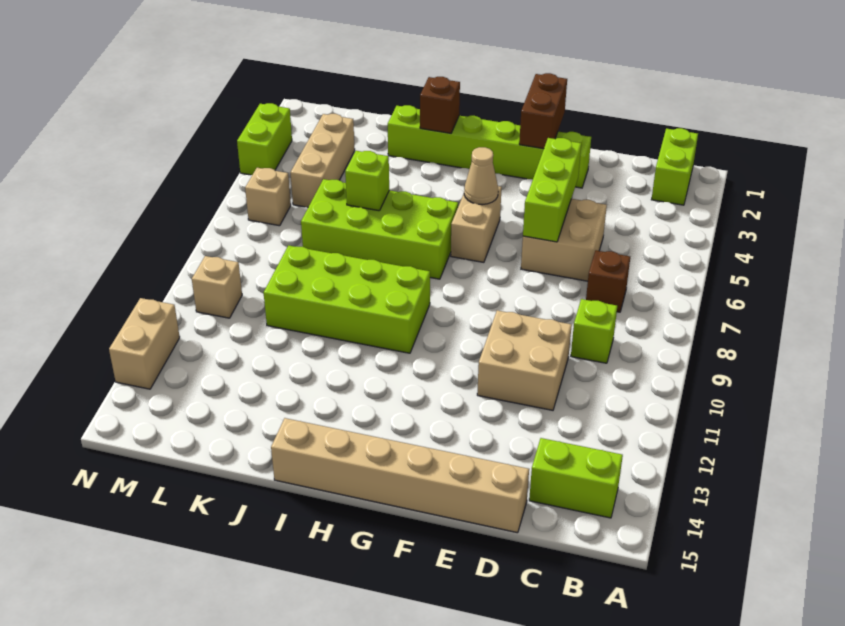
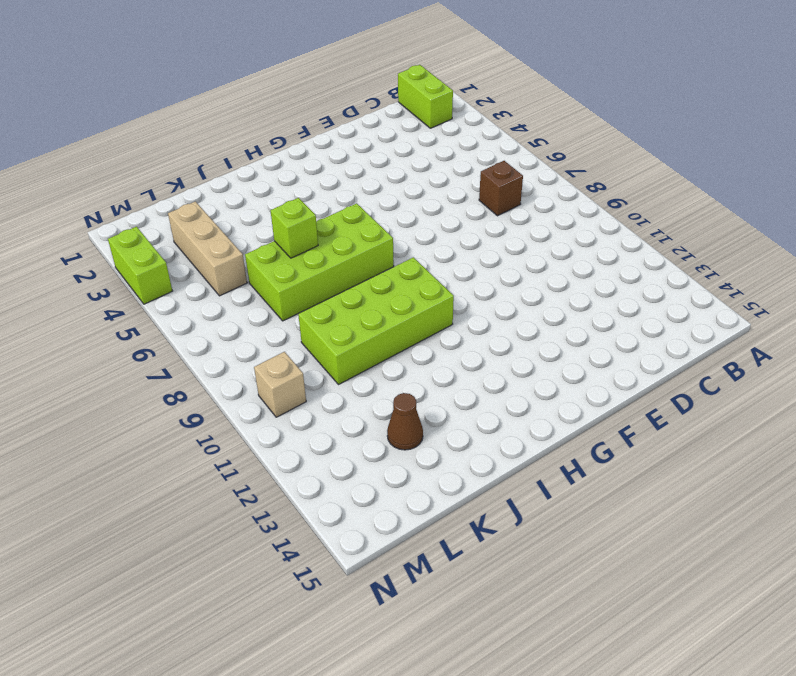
brown 1x1 cone [387,393,423,450] -> none
none -> lime 1x2 brick [529,438,623,518]
none -> lime 1x1 brick [571,299,617,363]
none -> tan 2x2 brick [521,199,607,281]

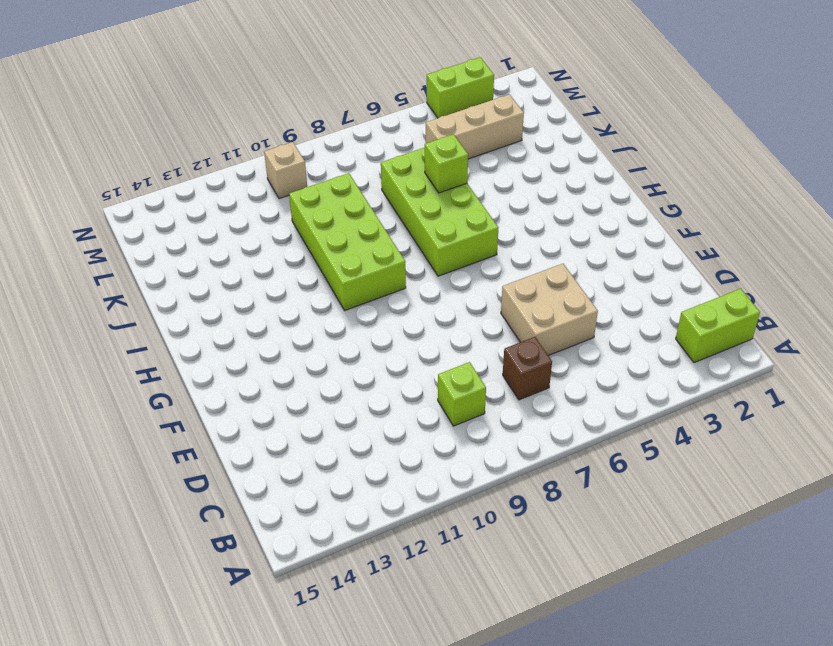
none -> lime 1x2 brick [529,438,623,518]
none -> tan 2x2 brick [477,310,572,410]
none -> tan 1x6 brick [271,418,529,533]

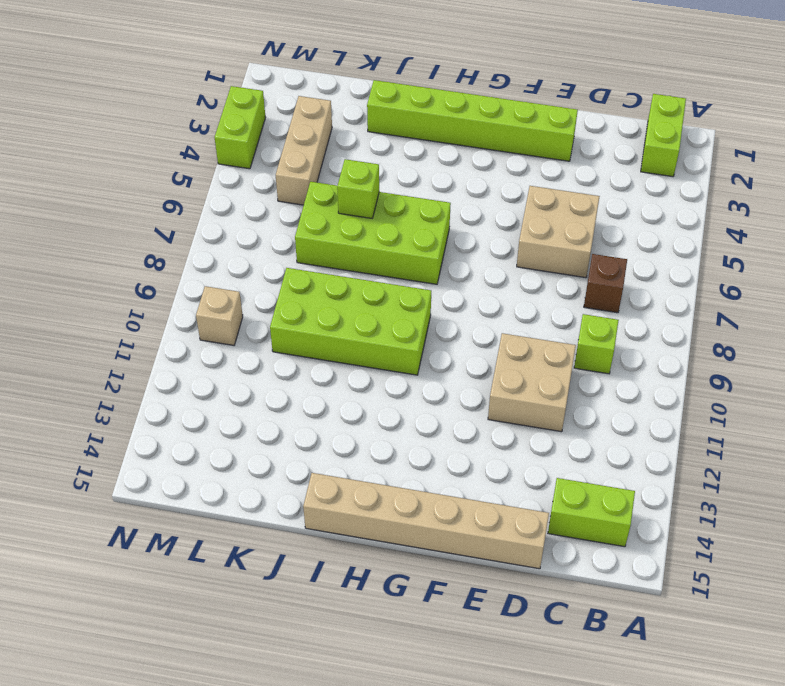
none -> tan 1x2 brick [451,186,502,262]
none -> tan 1x1 brick [245,168,291,226]
none -> tan 1x2 brick [109,298,180,389]

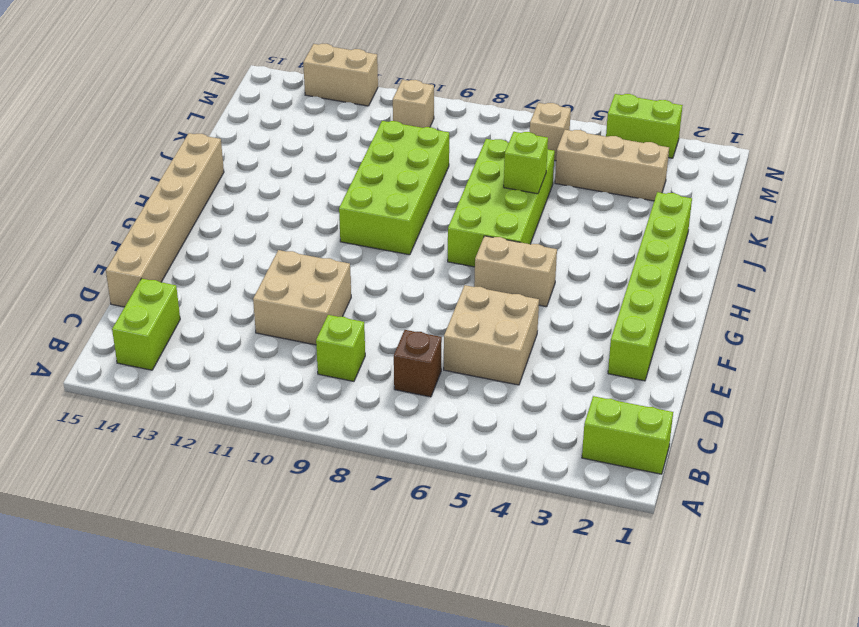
none -> lime 1x3 brick [523,138,581,242]
none -> brown 1x2 brick [519,73,567,149]
none -> tan 1x1 cone [464,147,498,205]

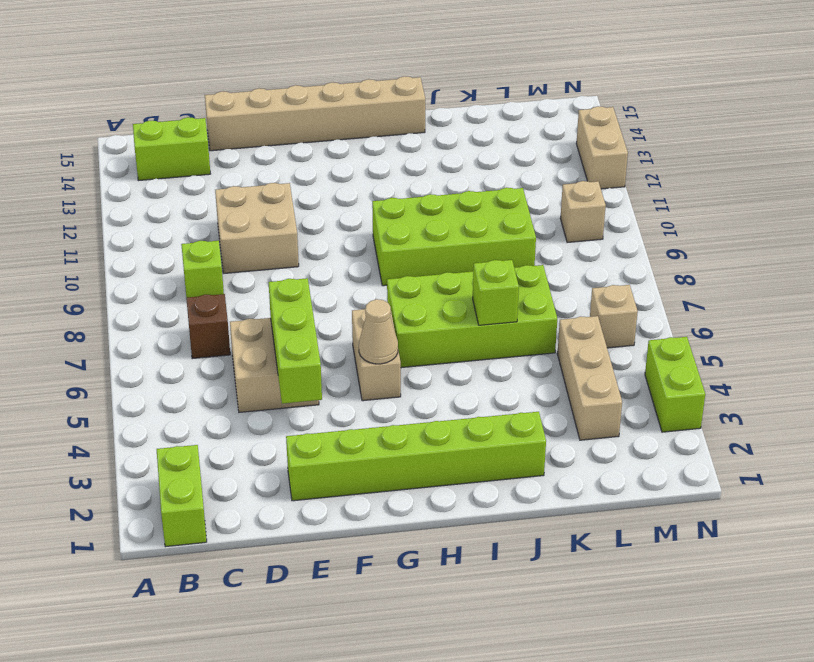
none -> brown 1x2 brick [519,73,567,149]
none -> brown 1x1 brick [420,77,460,133]

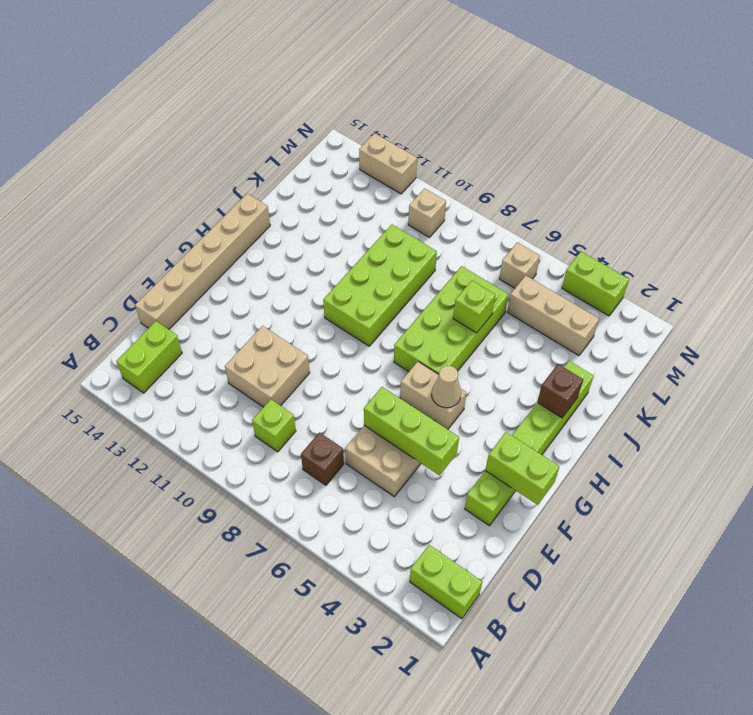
lime 1x2 brick [485,432,560,505] -> brown 1x2 brick [519,73,567,149]

